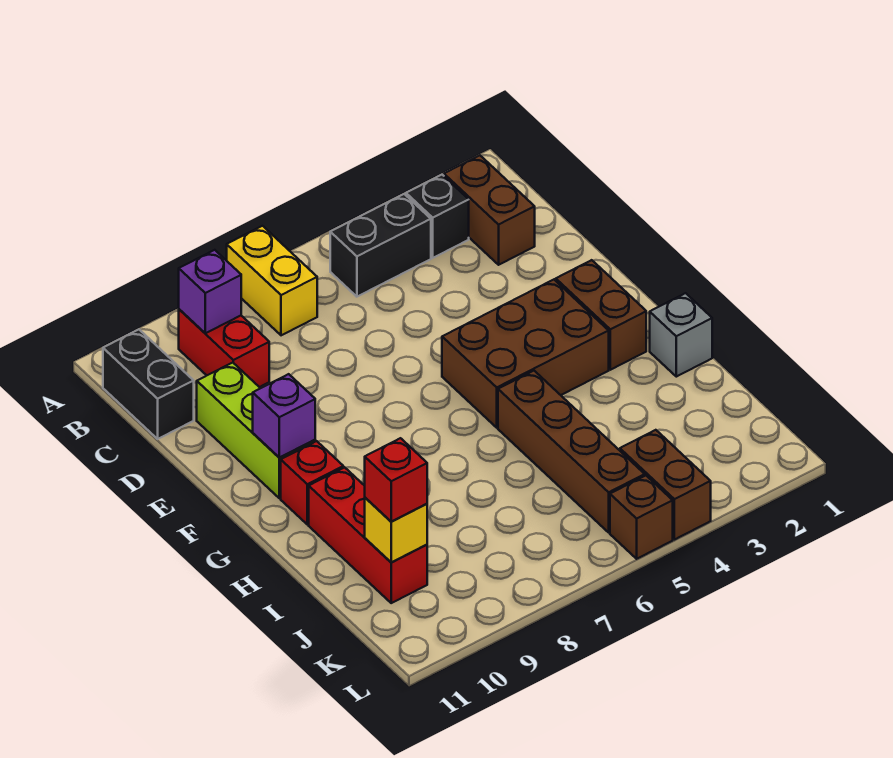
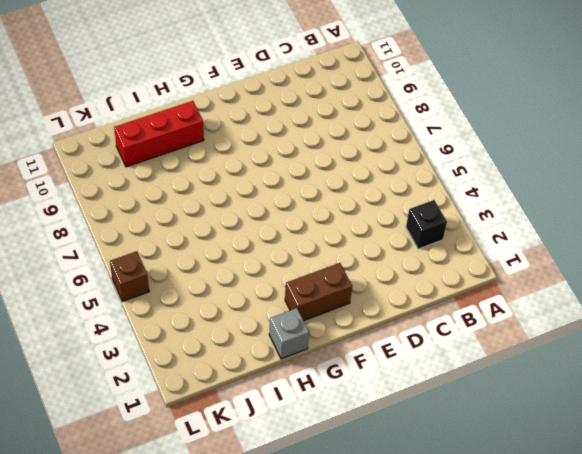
none -> yellow 1x2 brick [227,226,317,335]
none -> brown 1x2 brick [444,155,535,265]
none -> black 1x2 brick [330,194,431,297]

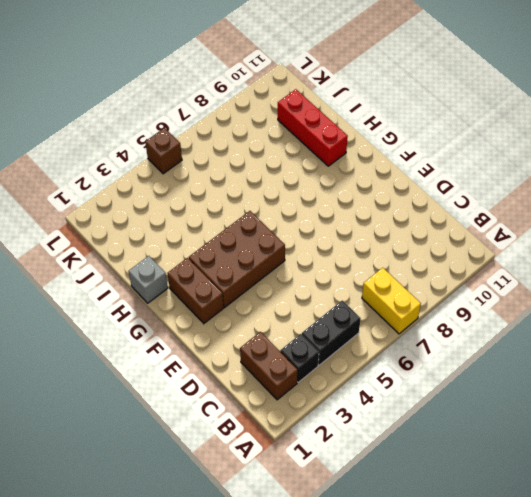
none -> red 1x2 brick [179,309,269,387]
none -> black 1x2 brick [103,330,194,439]
none -> lime 1x3 brick [197,363,315,498]

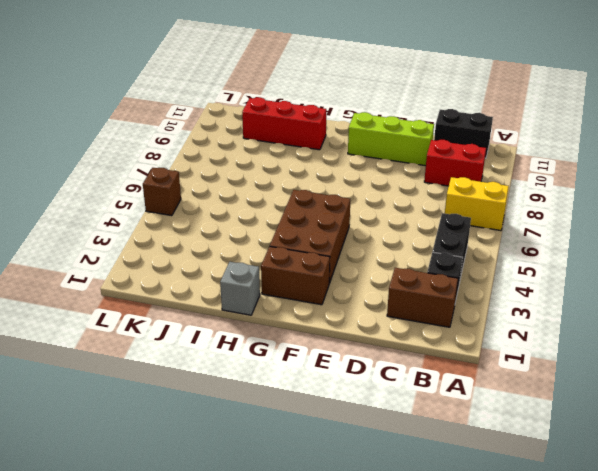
none -> red 1x1 brick [281,441,343,525]
none -> brown 1x4 brick [498,371,645,532]
none -> brown 1x2 brick [620,430,711,540]

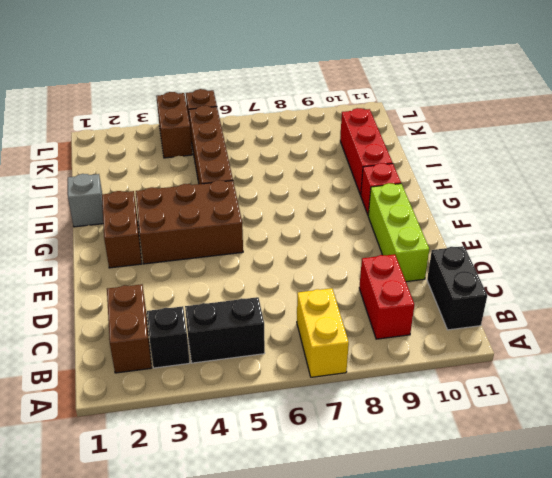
none -> purple 1x1 brick [179,250,241,333]
none -> purple 1x1 brick [253,374,315,458]
none -> yellow 1x1 brick [365,498,427,562]

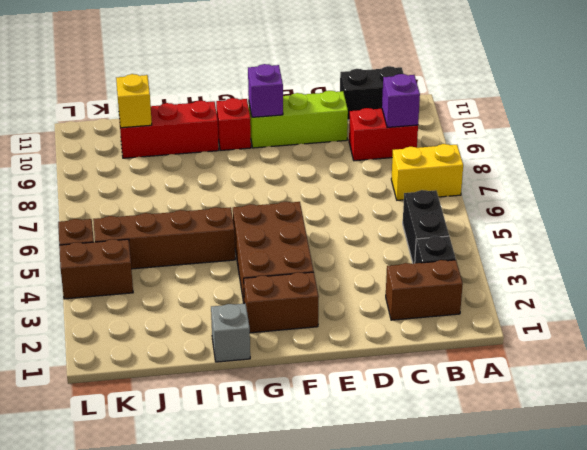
none -> red 1x1 brick [365,438,427,522]

